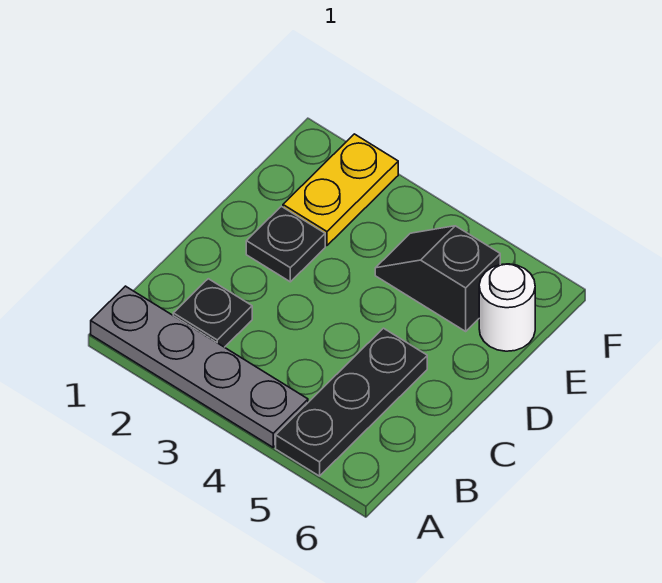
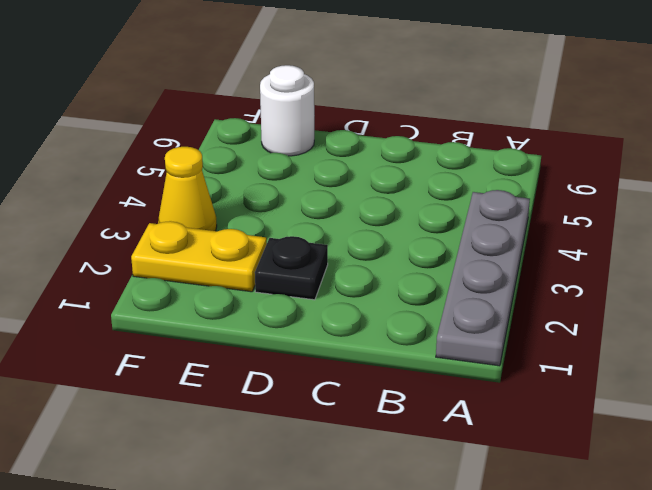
yellow 1x1 cone [158,147,217,231] -> none
none -> black 1x3 plate [276,328,427,476]
none -> black 1x1 plate [173,279,252,347]

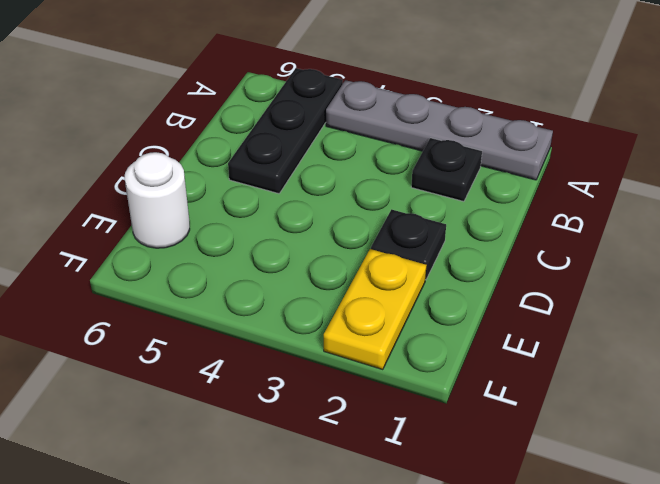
none -> black 1x2 slope [375,226,500,331]

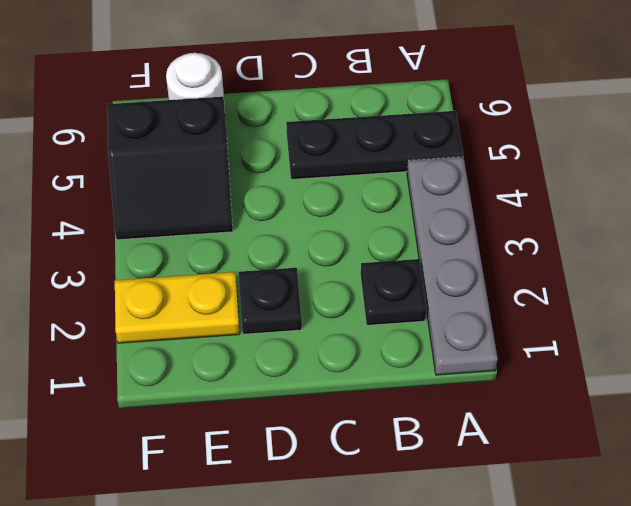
black 2x2 slope [107,97,233,240] -> black 1x2 slope [375,226,500,331]

